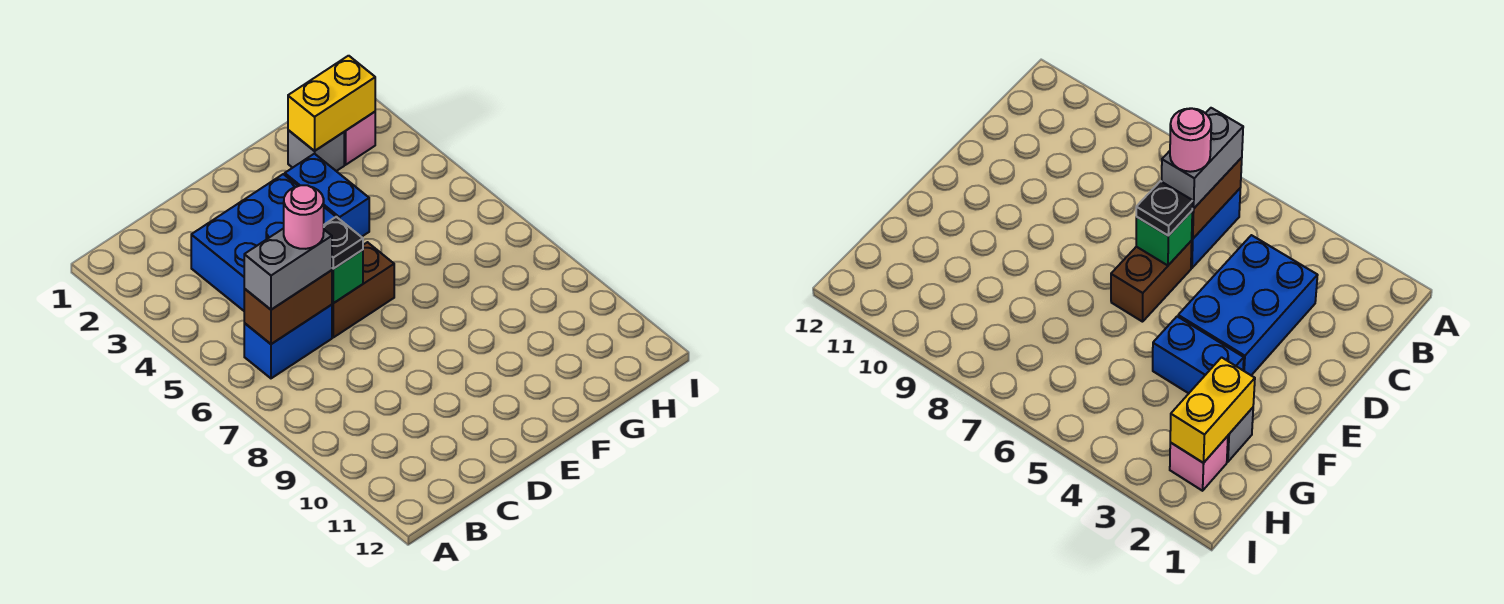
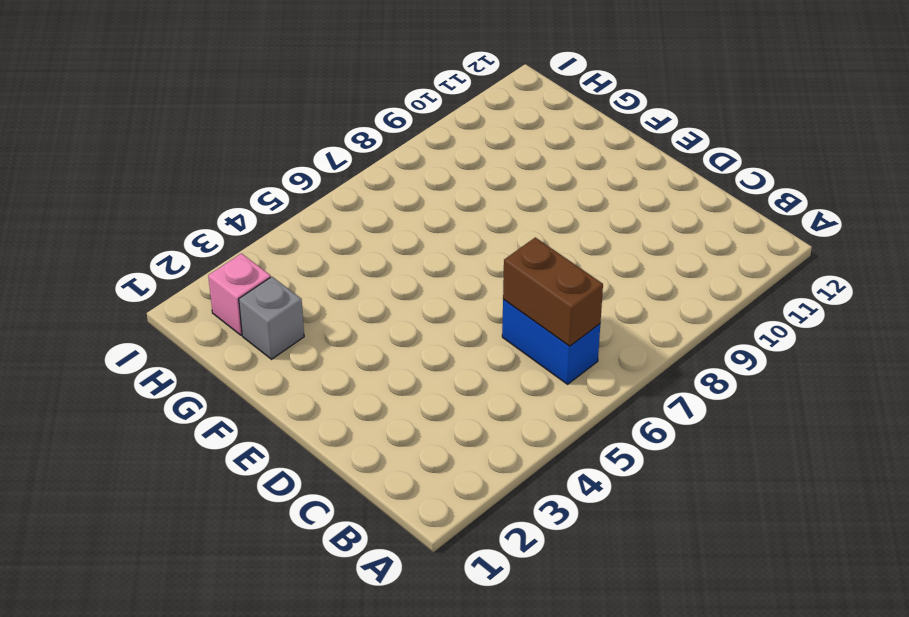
none -> blue 2x3 brick [191,174,336,311]
none -> brown 1x2 brick [332,242,394,337]
none -> blue 1x2 brick [285,154,369,237]

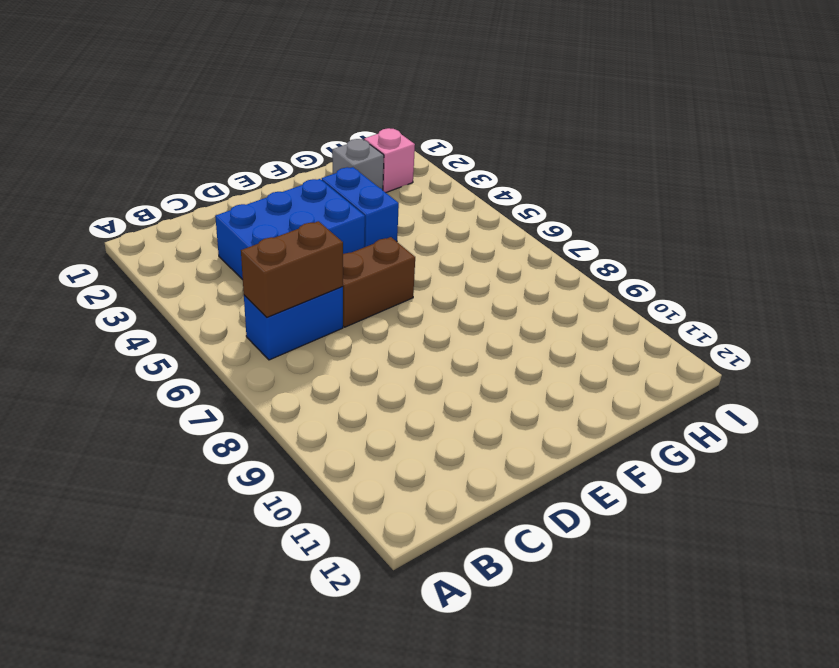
none -> green 1x1 brick [332,250,363,303]
none -> yellow 1x2 brick [288,56,375,151]
none -> grey 1x2 brick [244,228,332,310]

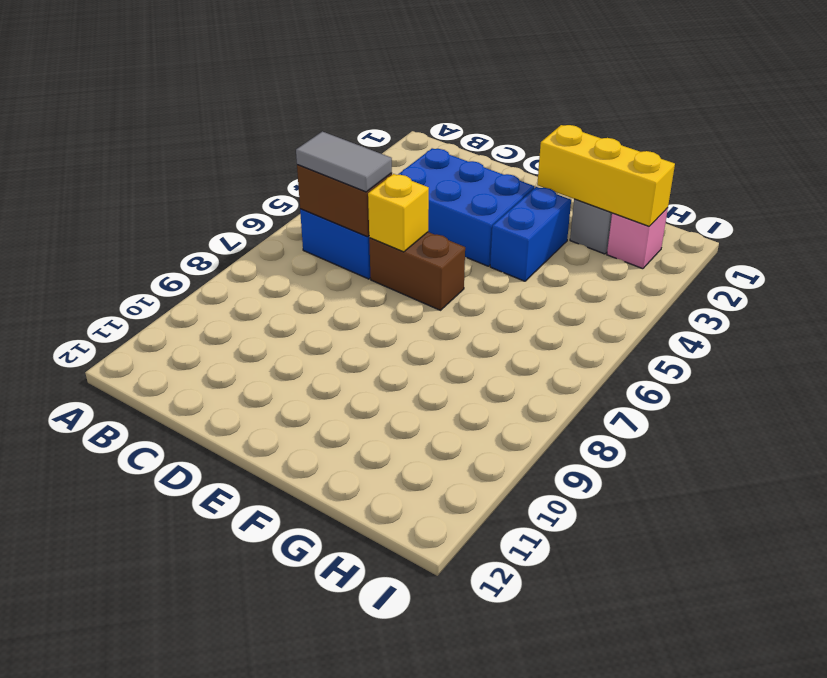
grey 1x2 tile [296,131,392,192] -> grey 1x2 brick [244,228,332,310]
yellow 1x1 brick [368,174,429,252] -> green 1x1 brick [332,250,363,303]
yellow 1x3 brick [537,125,675,226] -> yellow 1x2 brick [288,56,375,151]
none -> black 1x1 plate [324,217,363,269]
none -> pink 1x1 round brick [284,185,324,249]

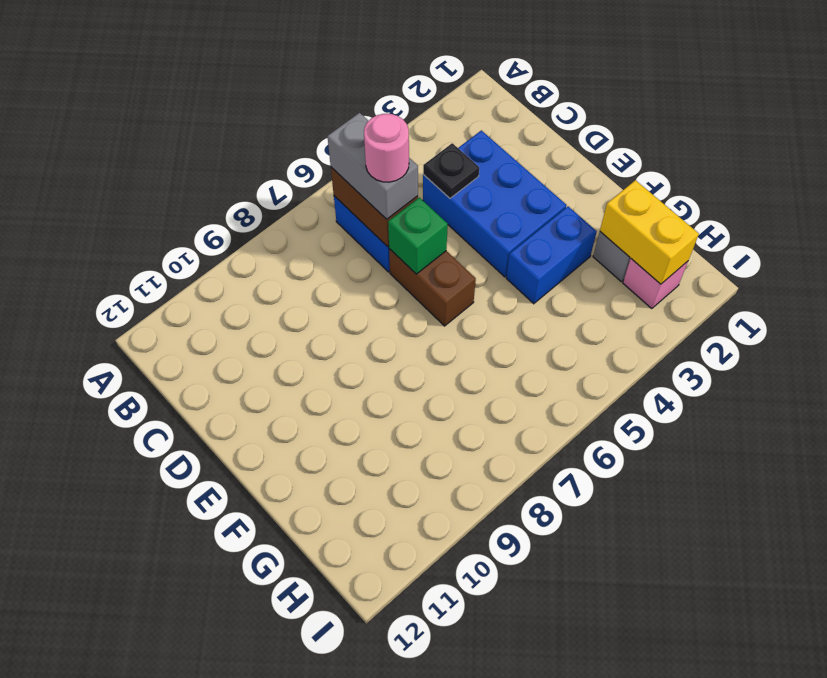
black 1x1 plate [423,143,479,198] -> black 1x1 plate moved to [324,217,363,269]

